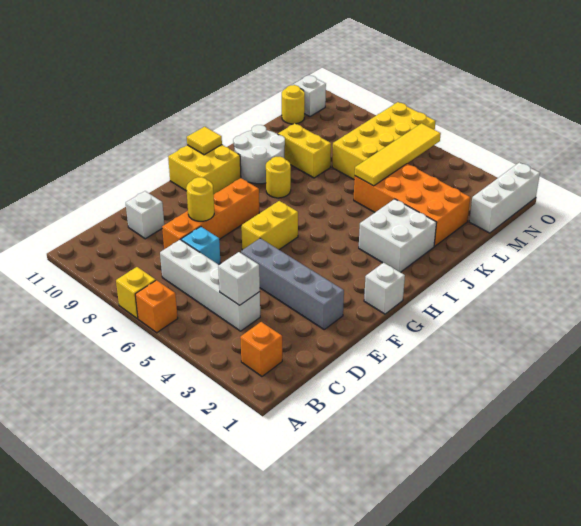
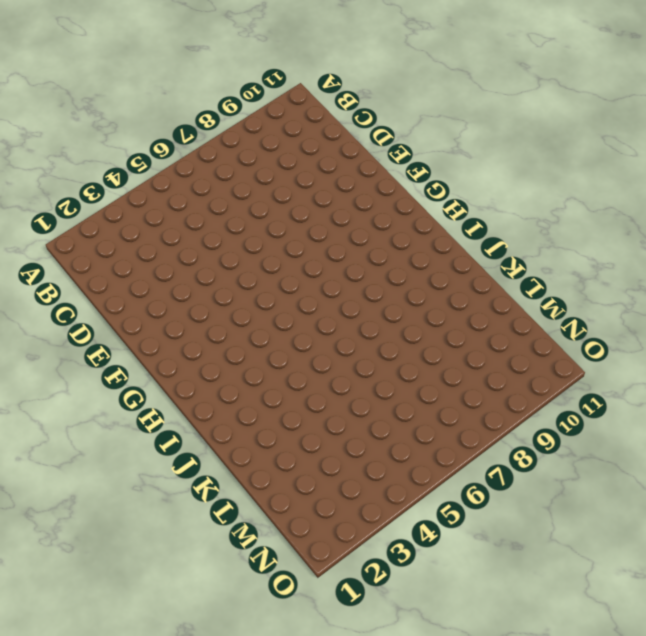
none -> orange 1x1 brick [135,280,178,333]
none -> yellow 1x1 brick [116,267,156,319]
none -> orange 1x1 brick [240,322,282,376]

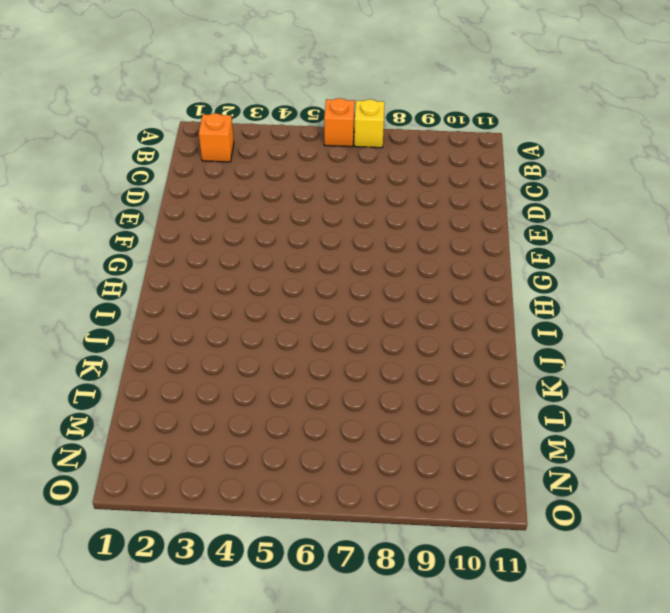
none -> white 1x4 brick [160,240,260,331]
none -> cyan 1x1 brick [181,227,221,265]
none -> orange 1x4 brick [162,178,259,249]

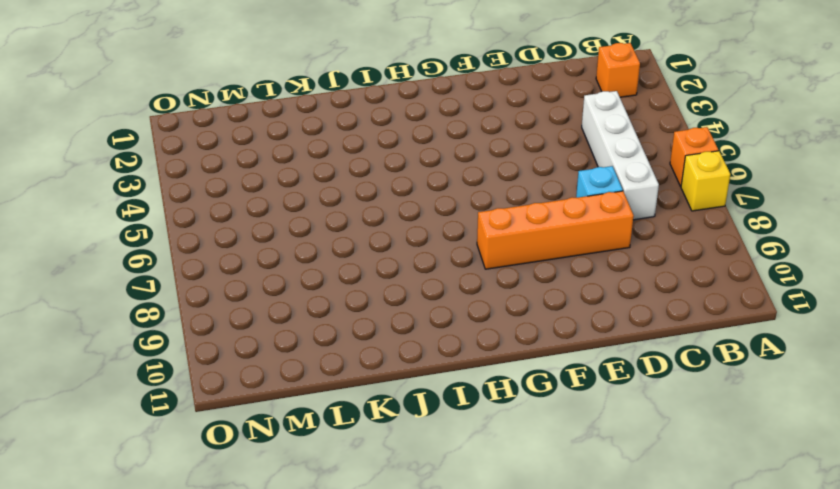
none -> white 1x1 brick [126,191,164,239]
none -> grey 1x4 brick [241,238,344,329]
none -> yellow 1x2 brick [241,201,298,250]

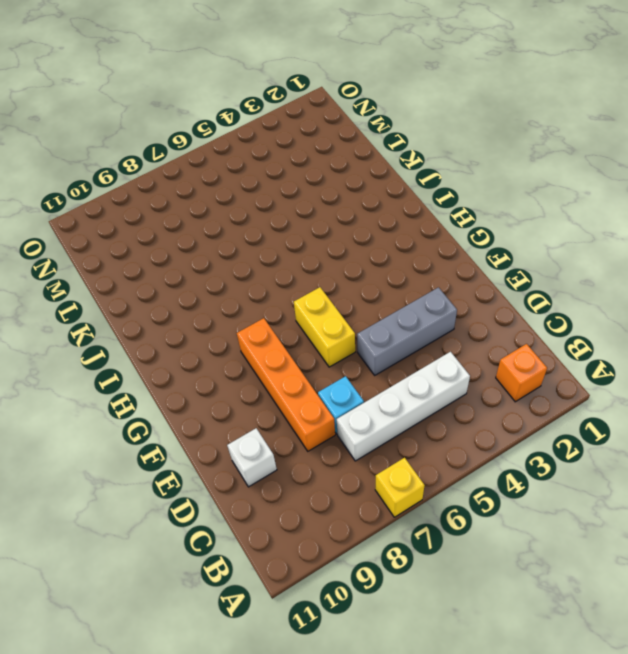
grey 1x3 brick [357,287,457,375] -> grey 1x4 brick [241,238,344,329]
none -> orange 1x1 brick [135,280,178,333]
none -> white 1x1 brick [364,263,405,314]
none -> yellow 2x2 brick [168,145,241,194]

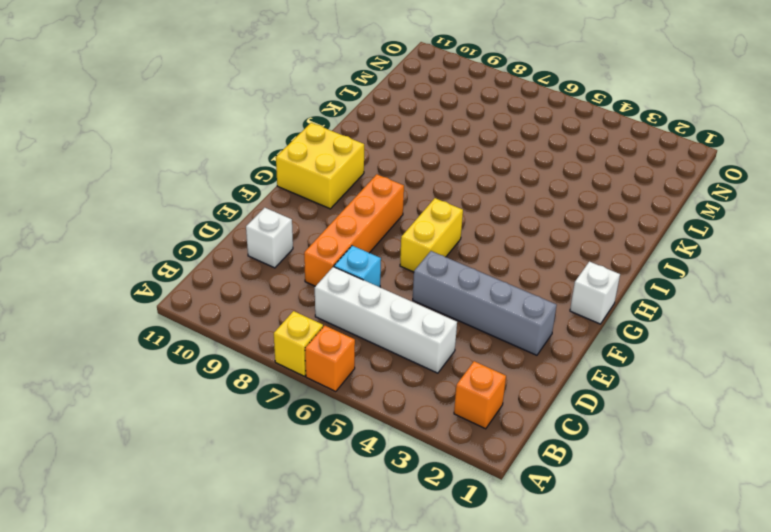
none -> white 2x2 brick [359,199,437,272]
none -> yellow 1x1 round brick [266,157,291,198]
none -> white 2x2 round brick [233,125,285,184]

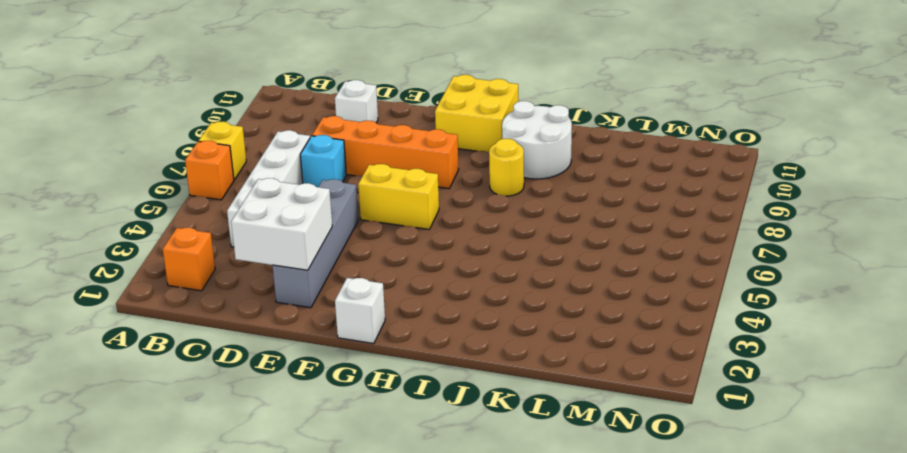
white 2x2 brick [231,178,332,270] -> white 2x2 brick moved to [359,199,437,272]
none -> orange 2x4 brick [354,164,470,246]
none -> yellow 1x2 brick [278,123,331,178]
none -> yellow 2x4 brick [332,102,436,179]

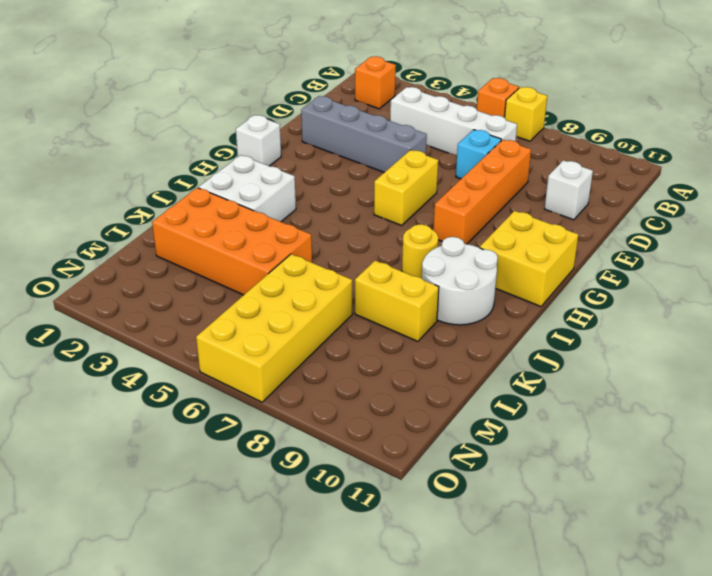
none -> white 1x3 brick [469,163,540,233]
none -> yellow 1x1 round brick [282,85,305,124]
none -> white 1x1 brick [294,75,326,116]

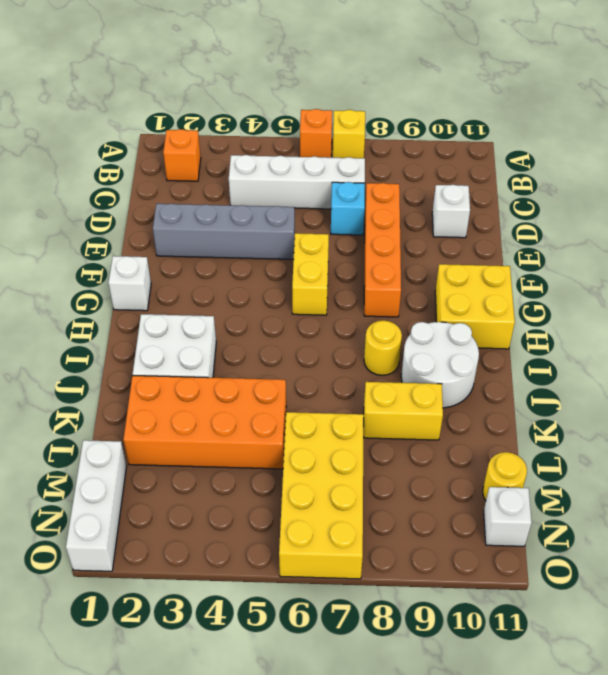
none -> white 1x1 brick [218,252,260,305]
none -> yellow 1x1 round brick [186,177,214,221]
none -> yellow 1x1 tile [187,127,222,155]

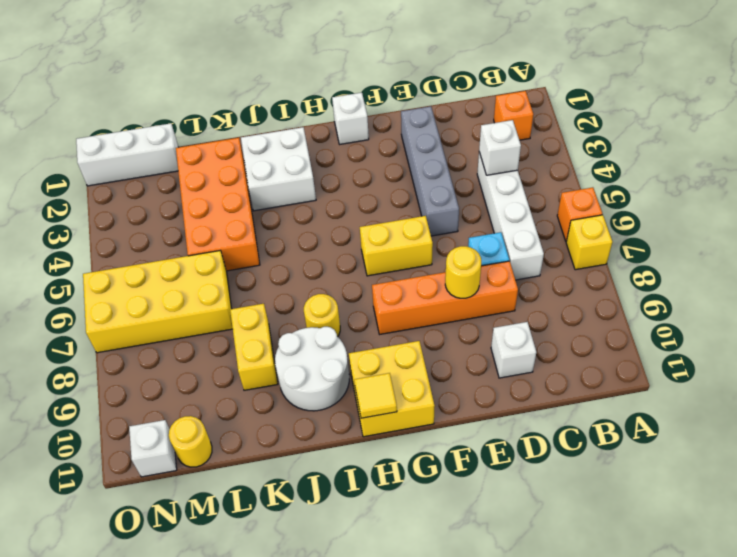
none -> yellow 1x4 tile [355,123,441,186]

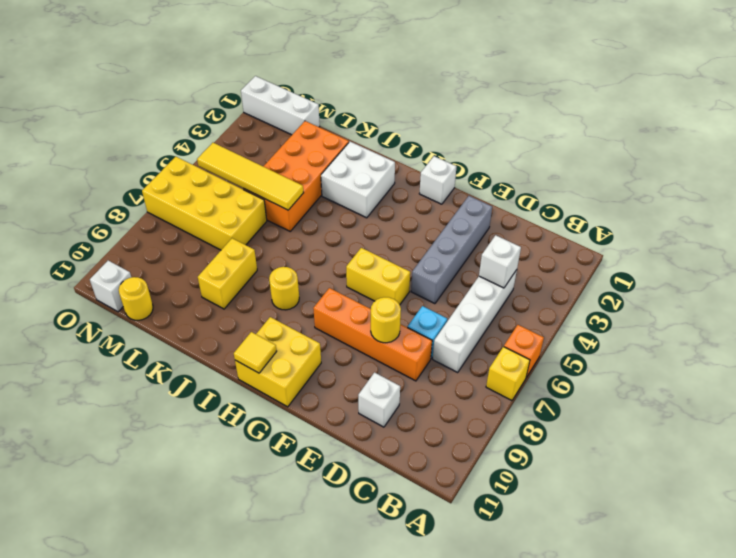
none -> orange 1x1 brick [240,322,282,376]
none -> white 2x2 round brick [233,125,285,184]

